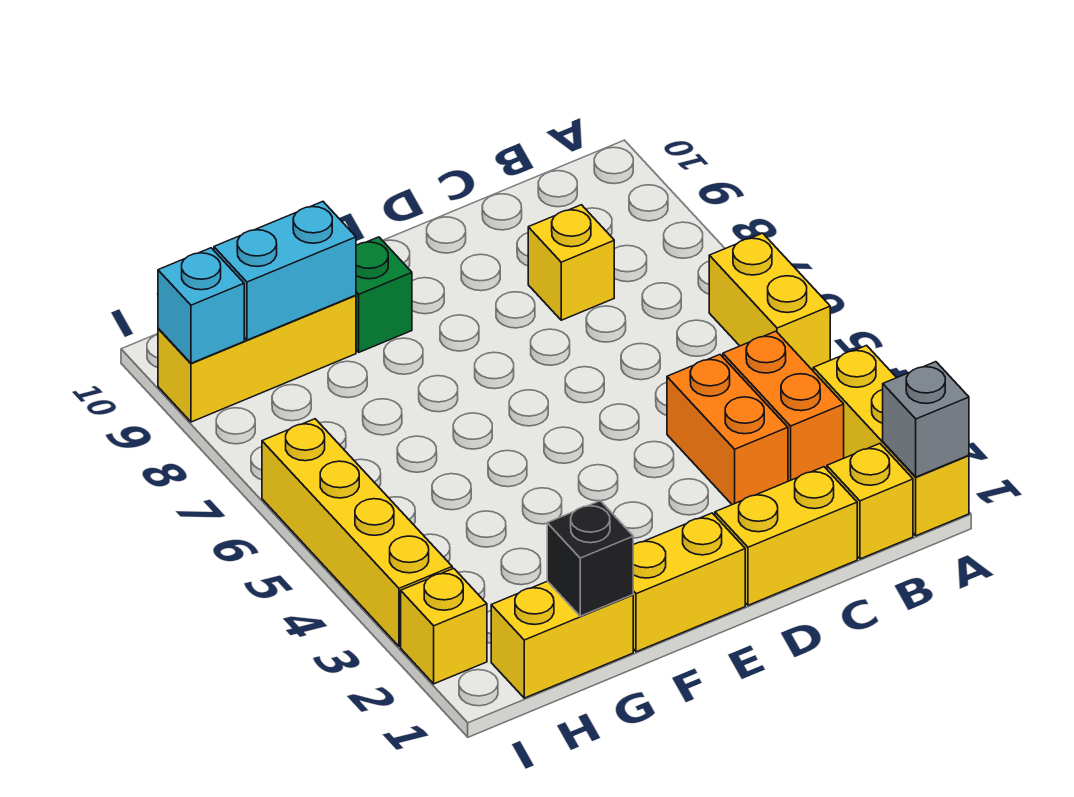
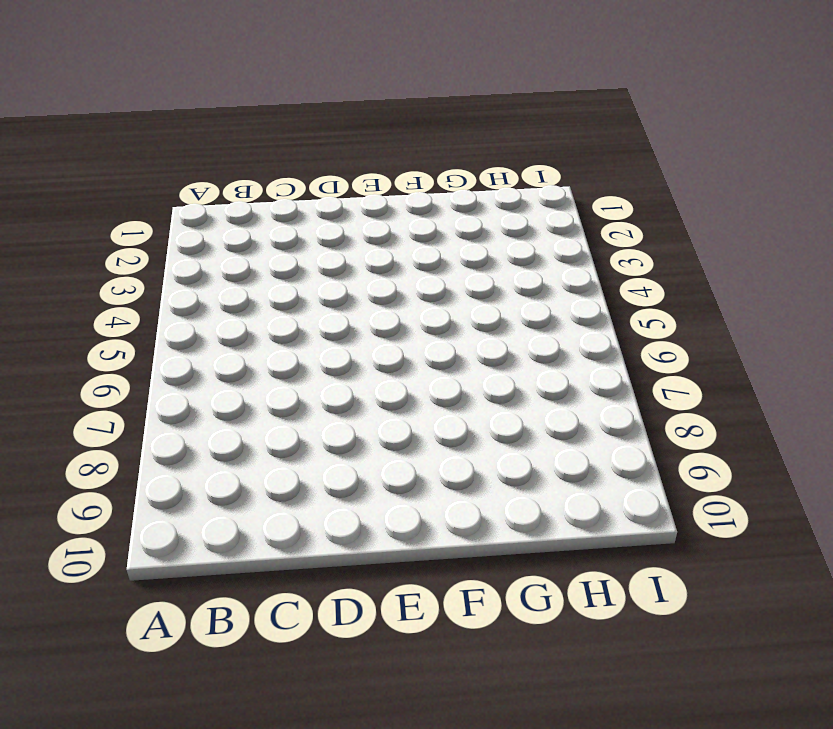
none -> yellow 1x3 brick [813,345,969,536]
none -> yellow 1x2 brick [709,233,830,370]
none -> yellow 1x1 brick [827,444,913,559]

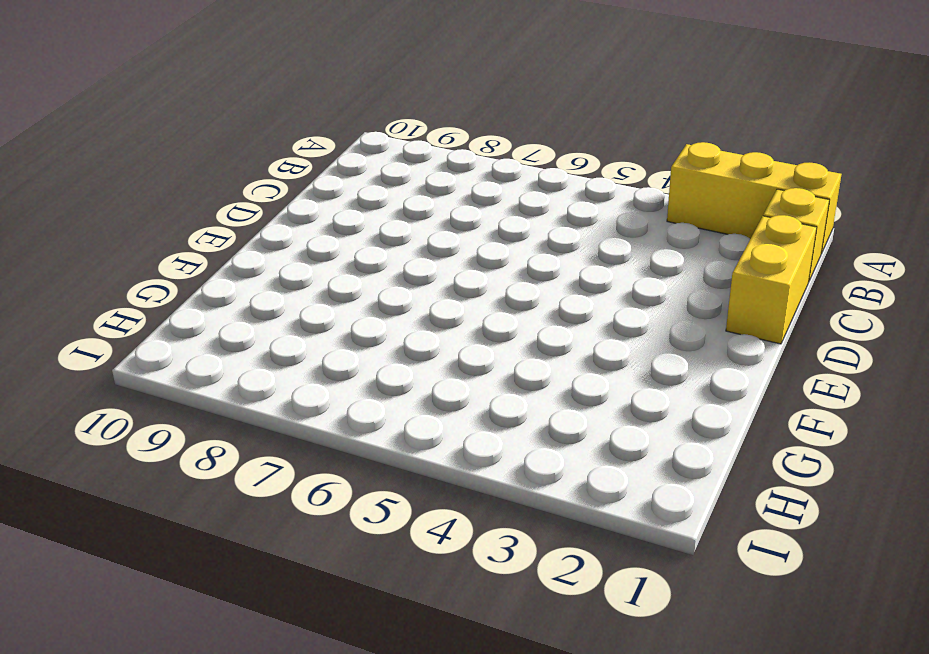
none -> yellow 1x2 brick [709,233,830,370]
none -> orange 1x2 brick [723,331,844,481]
none -> orange 1x2 brick [667,355,788,505]

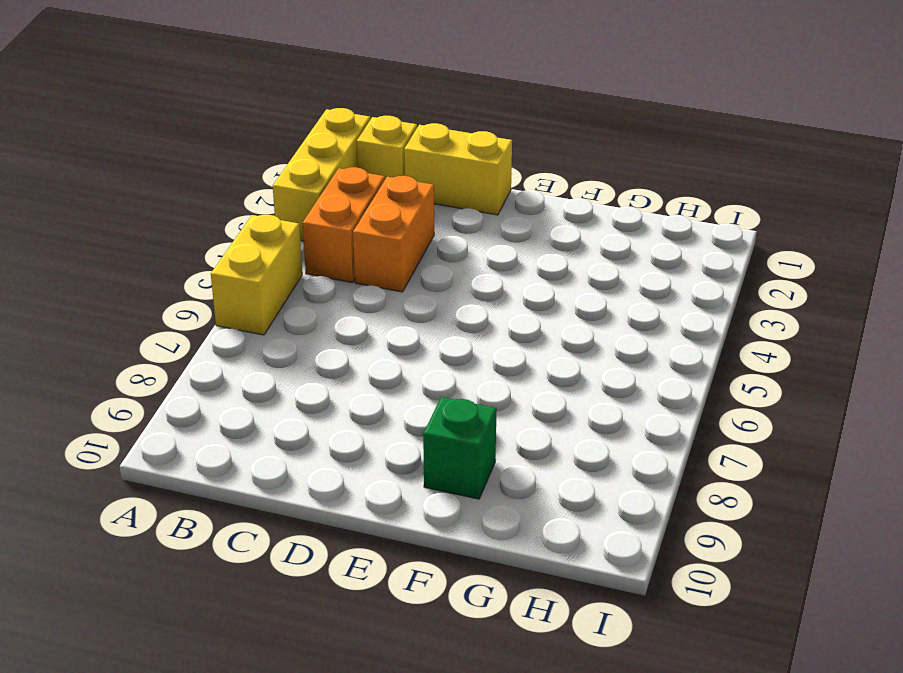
none -> yellow 1x1 brick [528,205,614,320]
none -> yellow 1x2 brick [633,513,745,652]
none -> yellow 1x2 brick [491,581,633,698]

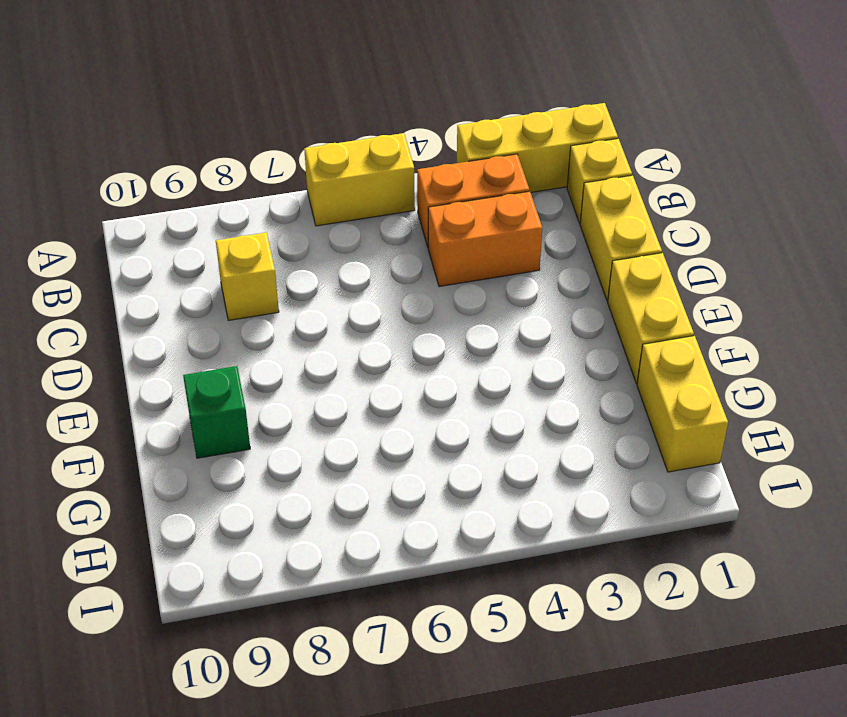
none -> yellow 1x3 brick [158,295,356,422]
none -> yellow 1x1 brick [401,568,487,684]
none -> yellow 1x4 brick [262,419,452,646]

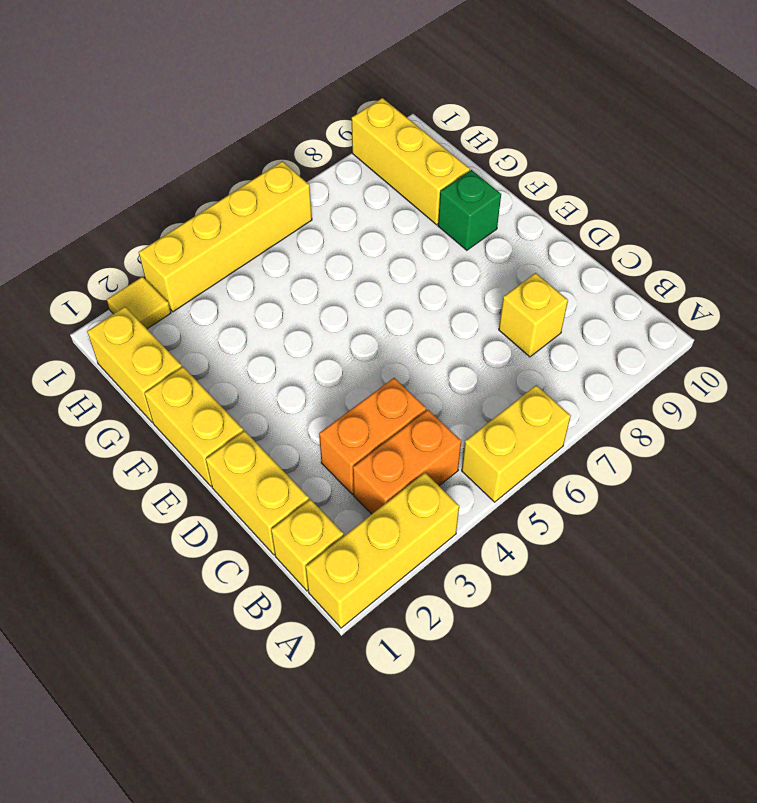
yellow 1x1 tile [107,277,171,329] -> yellow 1x1 brick [401,568,487,684]
none -> grey 1x1 brick [883,362,969,477]
none -> black 1x1 brick [547,501,633,616]
none -> cyan 1x2 brick [214,202,356,340]

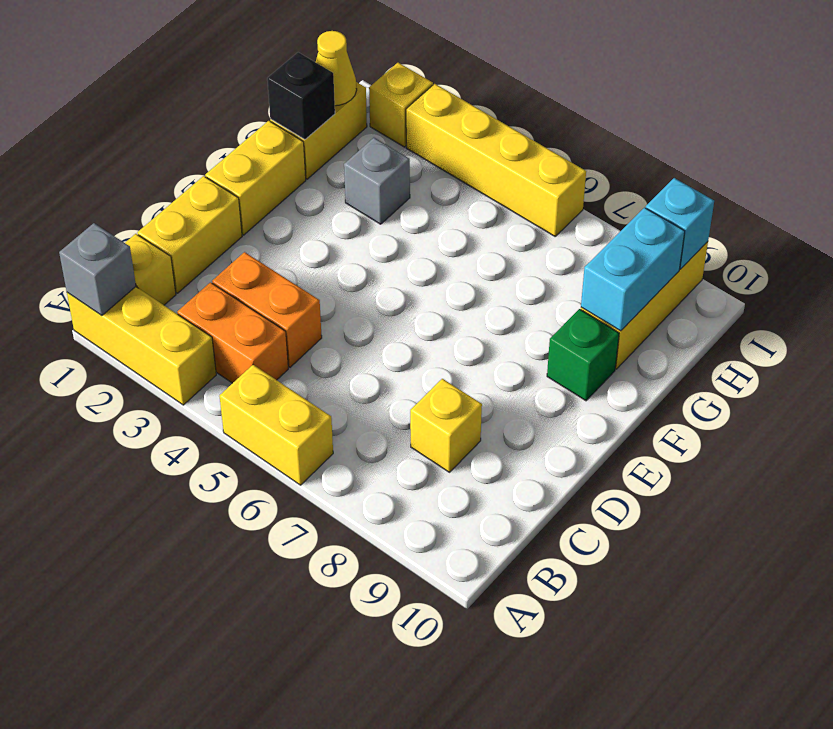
grey 1x1 brick [344,138,410,224] -> none
yellow 1x1 cone [316,31,357,106] -> none

